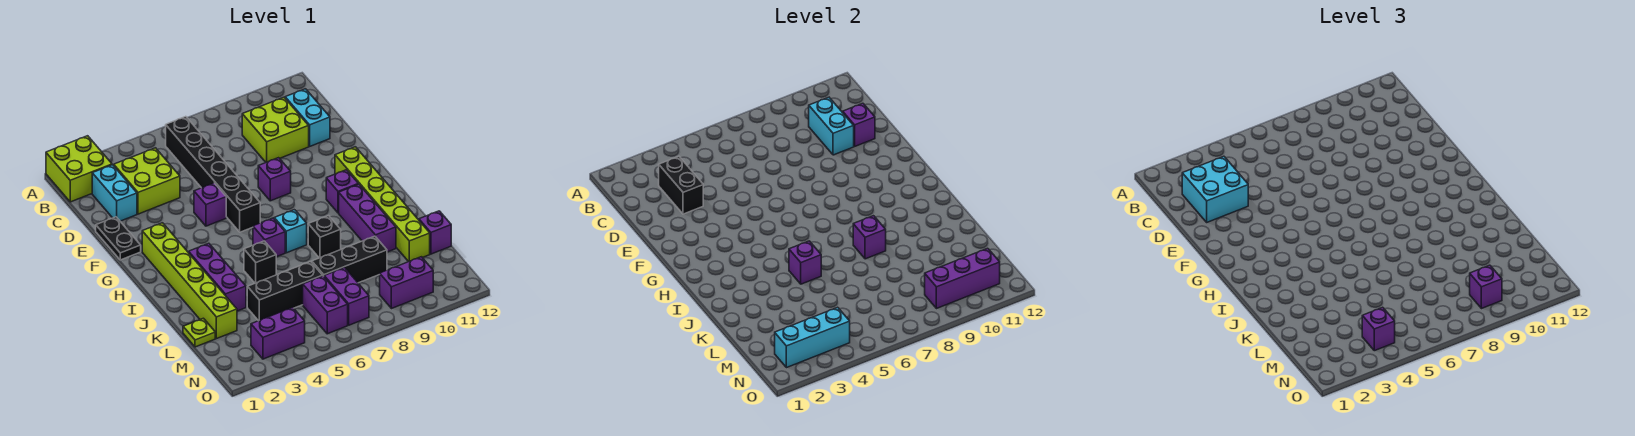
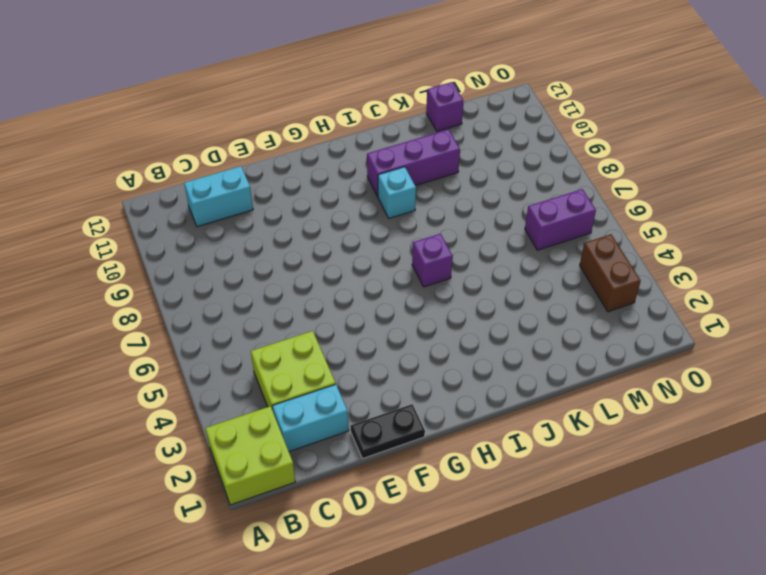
cyan 1x1 brick [378,167,416,218] -> cyan 1x1 brick moved to [274,210,307,253]
brown 1x2 brick [580,234,641,312] -> purple 1x2 brick [251,307,305,359]
none -> black 1x6 brick [165,117,260,232]
none -> lime 2x2 brick [242,97,309,162]
none -> purple 1x1 brick [194,183,226,226]
none -> purple 1x1 brick [258,158,291,201]

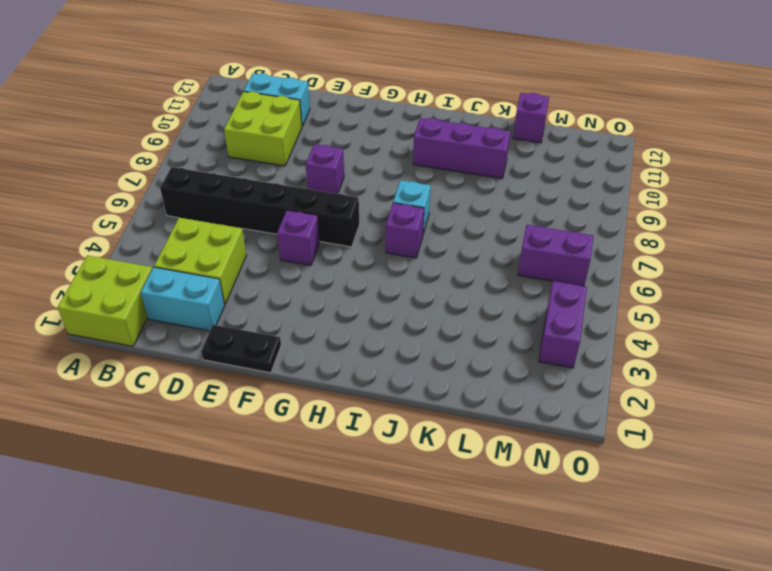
none -> lime 1x6 brick [142,223,237,339]
none -> lime 1x6 brick [335,147,430,262]
none -> purple 1x1 brick [326,170,358,213]
none -> purple 1x3 brick [189,243,246,311]

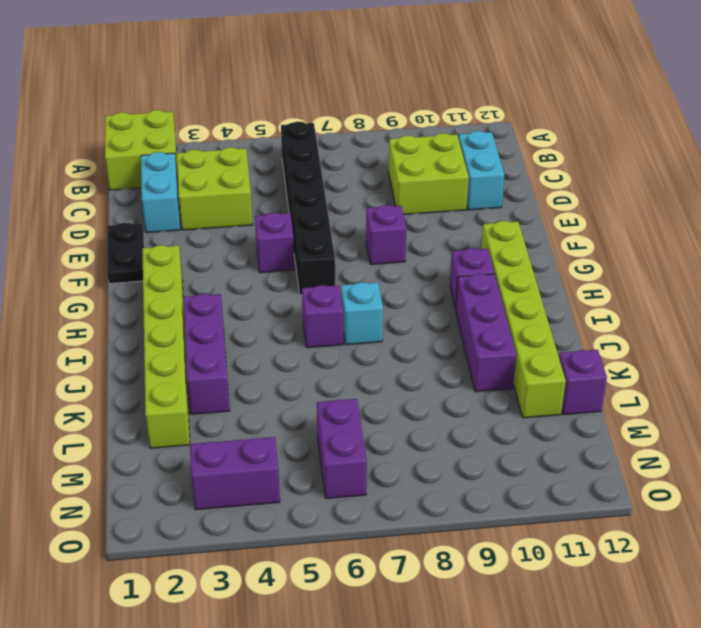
none -> black 1x1 brick [244,241,276,283]
none -> black 1x1 brick [308,216,341,258]
none -> lime 1x1 plate [183,318,215,347]
none -> black 1x3 brick [247,262,323,321]

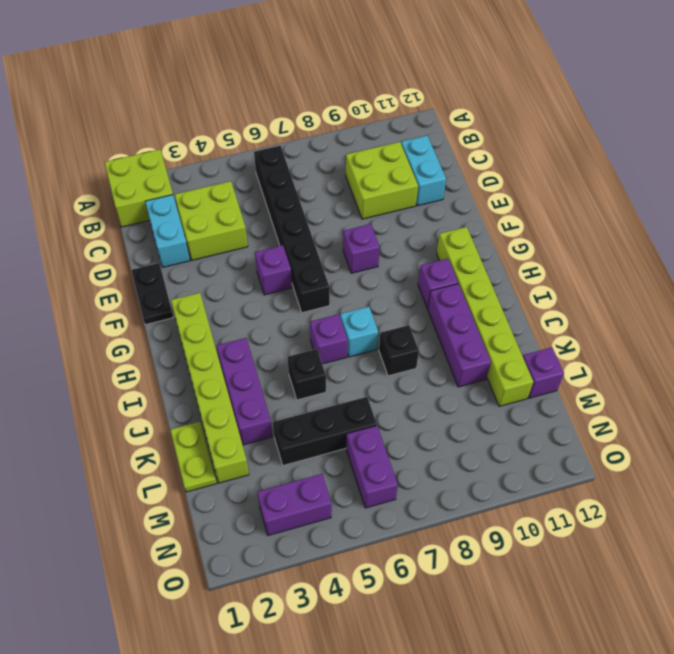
lime 1x2 plate [170,422,217,492] -> lime 1x1 plate [183,318,215,347]
none -> black 1x3 brick [312,236,387,283]
none -> purple 1x2 brick [324,268,369,325]
none -> purple 1x2 brick [380,257,433,309]
none -> black 1x2 brick [659,156,703,214]

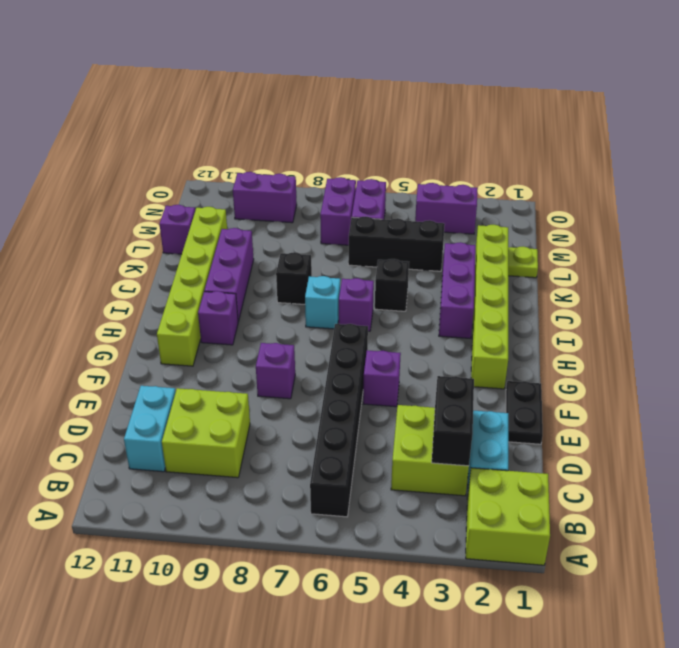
none -> black 1x3 brick [312,236,387,283]
none -> cyan 1x2 brick [809,97,854,155]
none -> purple 1x1 brick [843,103,875,146]
none -> purple 1x1 brick [789,241,821,284]

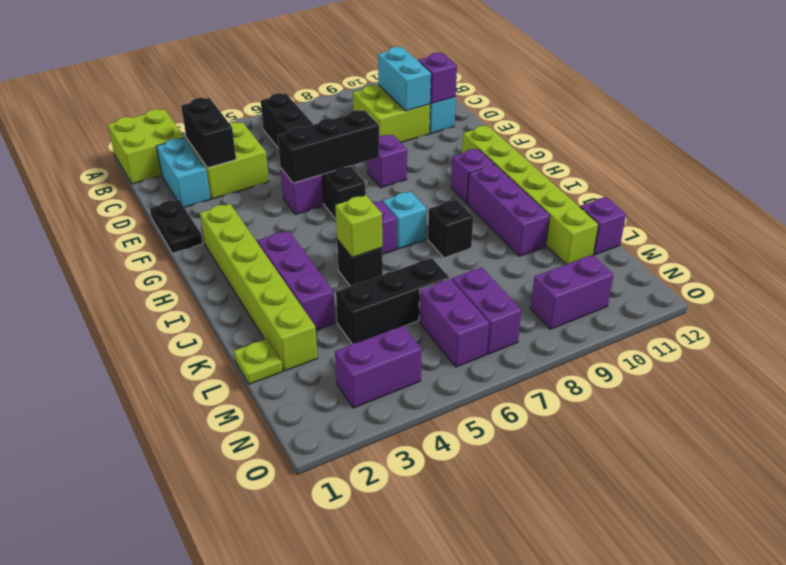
black 1x3 brick [278,110,379,183] -> black 1x3 brick moved to [312,236,387,283]
lime 1x1 brick [335,195,382,257] -> purple 1x1 brick [789,241,821,284]
none -> purple 1x1 brick [853,216,886,259]
none -> cyan 1x3 brick [775,307,850,368]
none -> purple 1x3 brick [925,248,1000,309]
none -> cyan 2x2 brick [1182,156,1248,222]

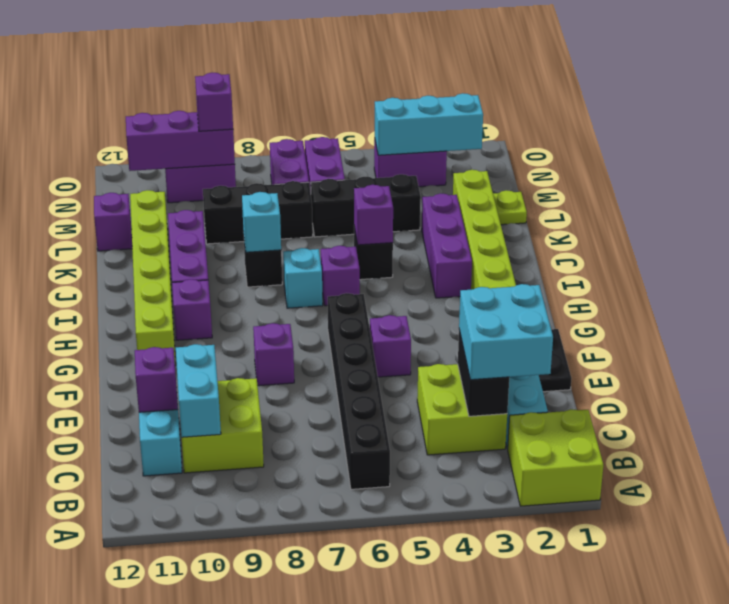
cyan 1x1 brick [242,192,281,252] -> purple 1x1 brick [853,216,886,259]
none -> purple 1x1 brick [1362,307,1395,351]

